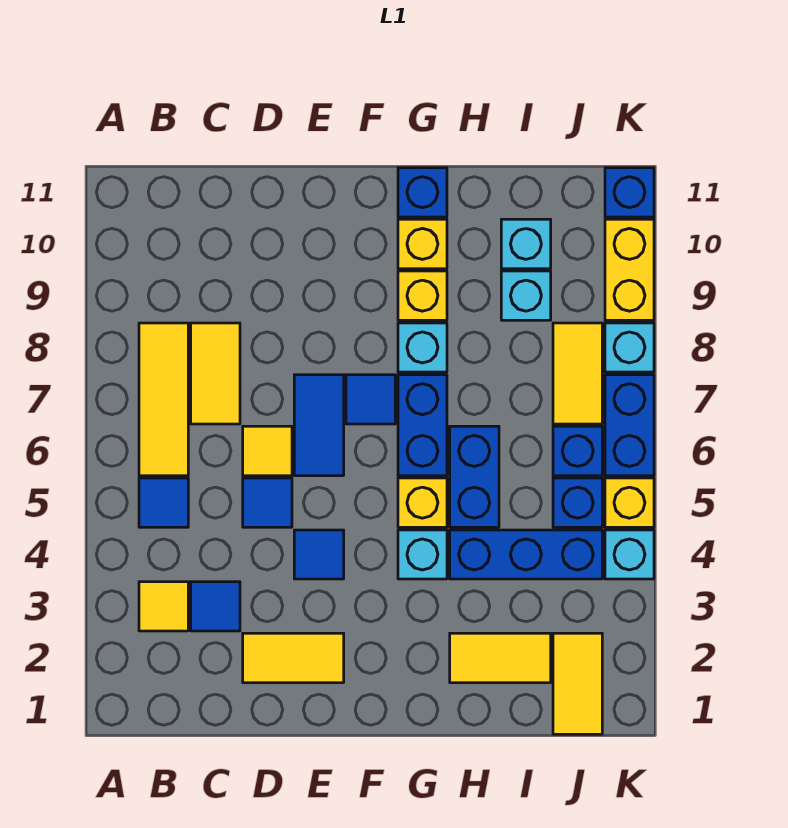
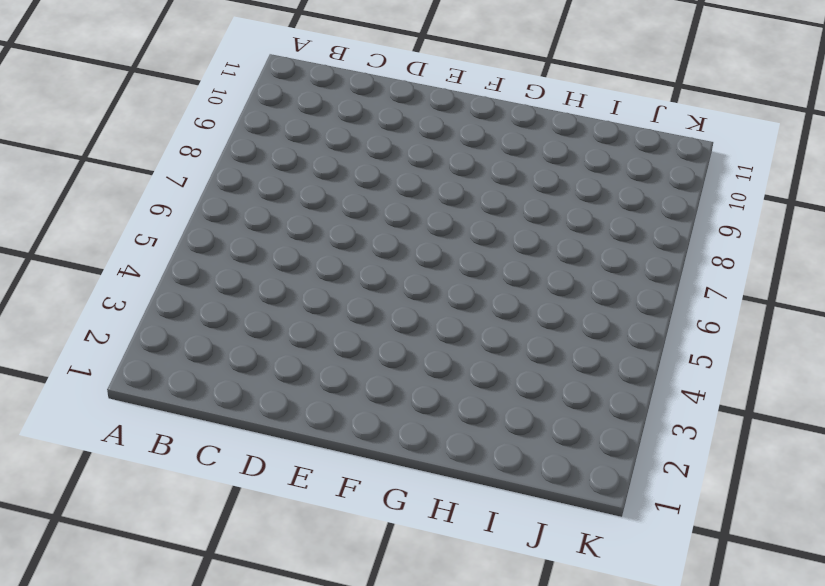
none -> yellow 1x1 tile [139,582,188,631]
none -> blue 1x1 tile [139,478,188,527]
none -> yellow 1x3 tile [139,323,188,476]
none -> blue 1x1 tile [191,582,240,631]

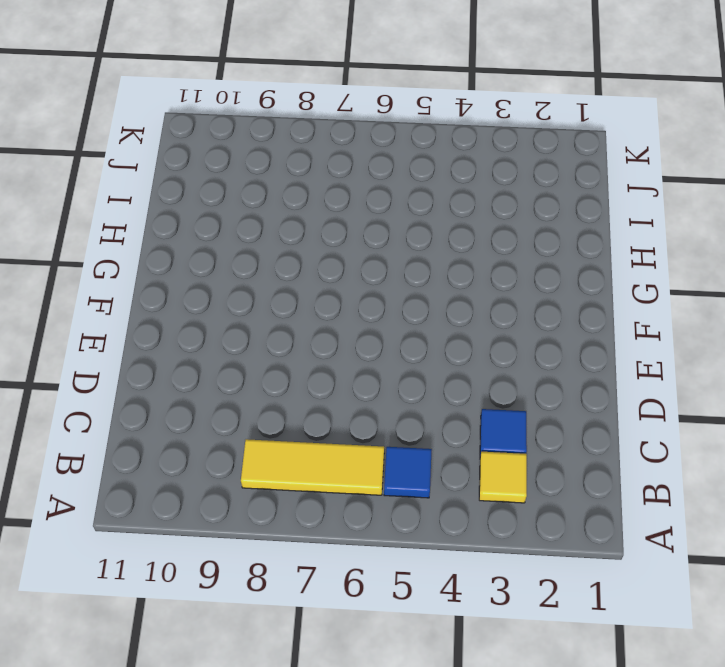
none -> yellow 1x2 tile [191,323,240,424]
none -> yellow 1x2 tile [243,633,344,683]
none -> blue 1x1 tile [243,478,292,527]
none -> yellow 1x1 tile [243,426,292,476]

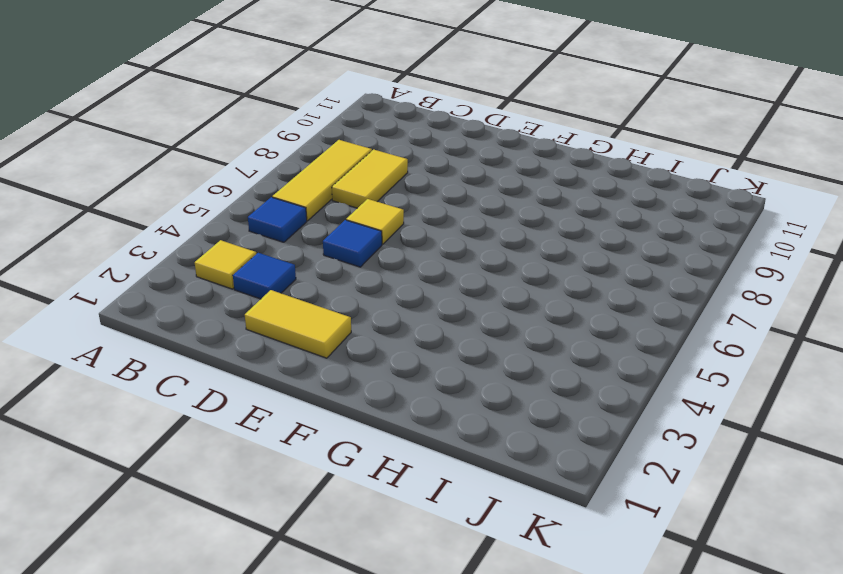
none -> blue 1x1 tile [294,530,344,579]
none -> blue 1x2 tile [294,375,344,476]
none -> blue 1x1 tile [346,375,395,424]
none -> cyan 1x1 brick [398,530,447,579]

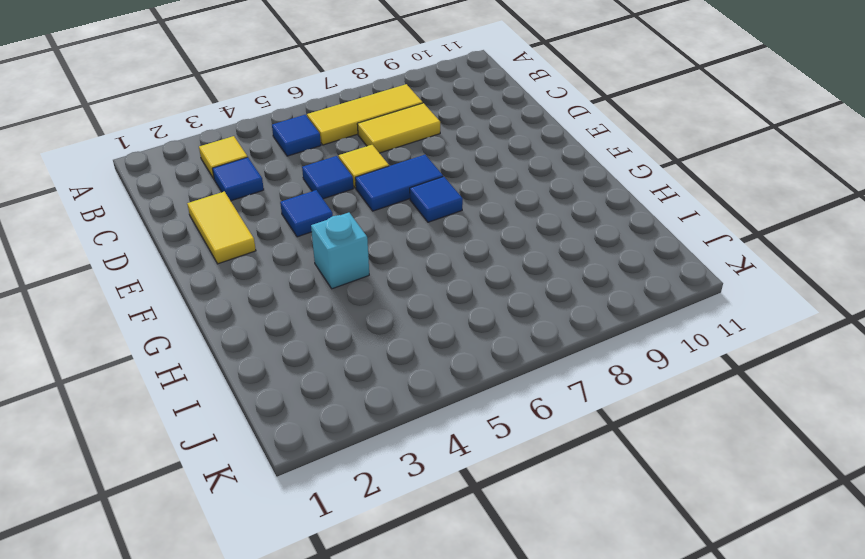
none -> yellow 1x1 brick [398,478,447,527]
none -> blue 1x2 brick [398,375,447,476]
none -> cyan 1x1 brick [398,323,447,372]
none -> yellow 1x1 brick [398,271,447,320]

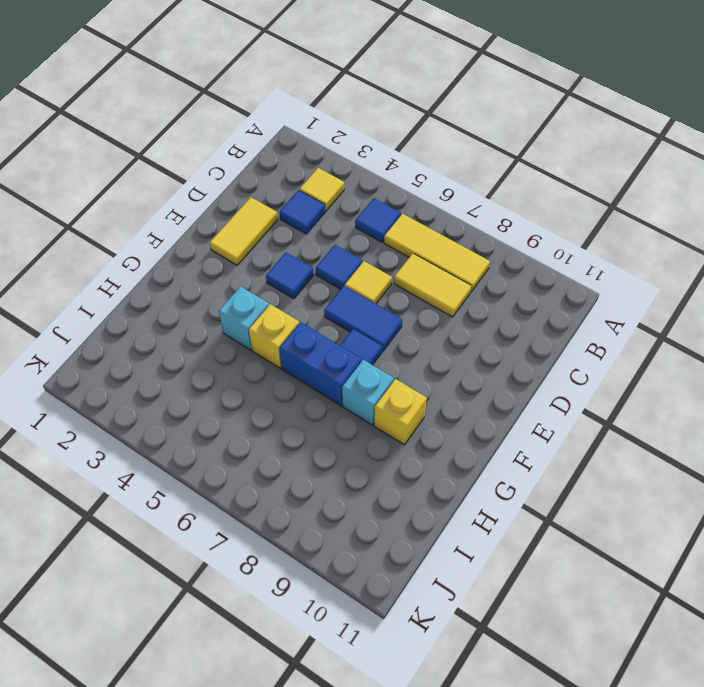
none -> yellow 1x1 brick [398,219,447,269]
none -> blue 1x1 brick [398,168,447,217]
none -> yellow 1x2 tile [450,633,551,683]
none -> blue 1x3 brick [450,530,602,579]

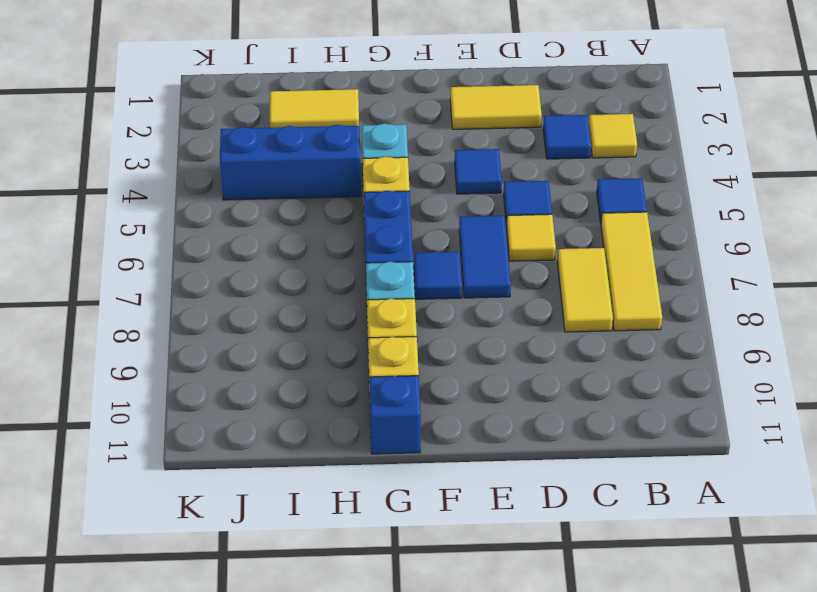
none -> blue 1x2 brick [450,426,499,527]
none -> cyan 1x1 brick [501,271,551,320]
none -> cyan 1x1 brick [501,219,551,269]
none -> yellow 1x2 tile [553,633,602,734]

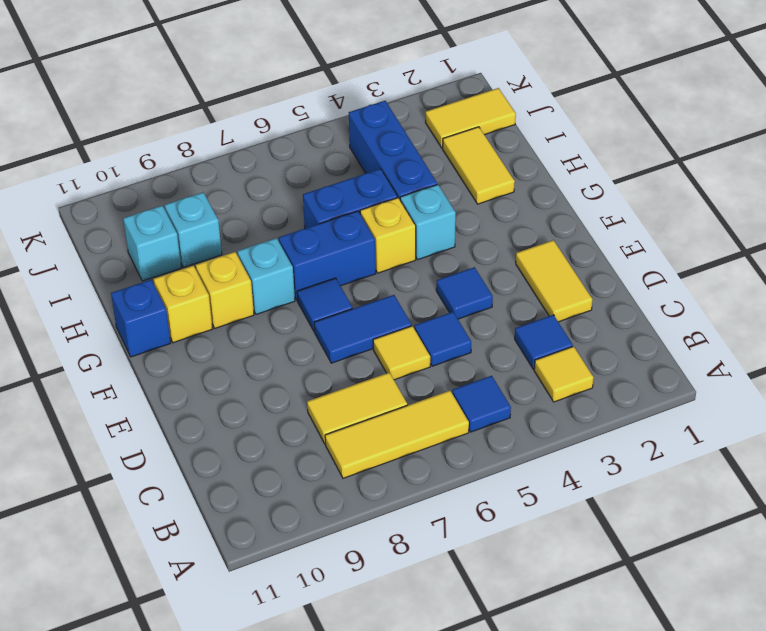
none -> blue 1x1 brick [553,478,602,527]
none -> blue 1x1 brick [553,426,602,476]
none -> yellow 1x2 tile [553,323,602,424]
none -> cyan 1x1 brick [605,530,654,579]

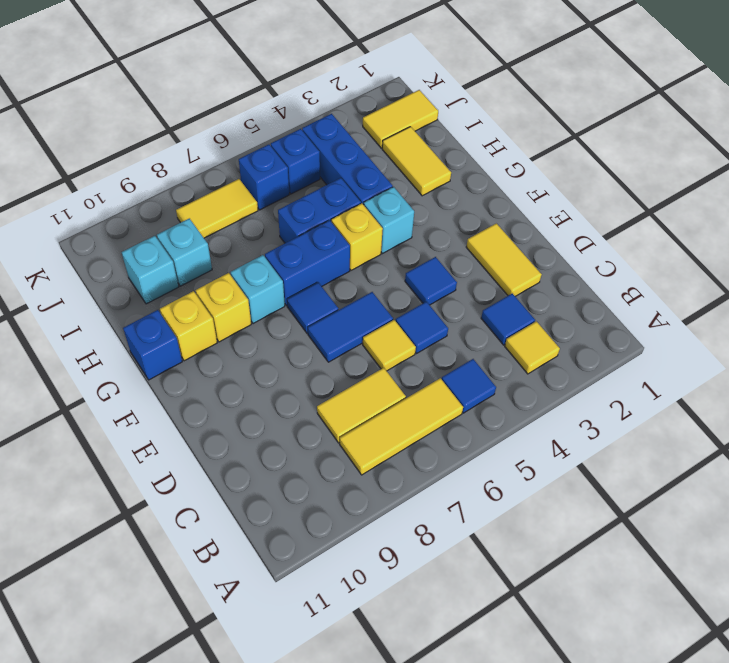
none -> cyan 1x1 brick [605,530,654,579]
none -> yellow 1x1 brick [605,478,654,527]
none -> blue 1x2 brick [605,375,654,476]
none -> cyan 1x1 brick [605,323,654,372]

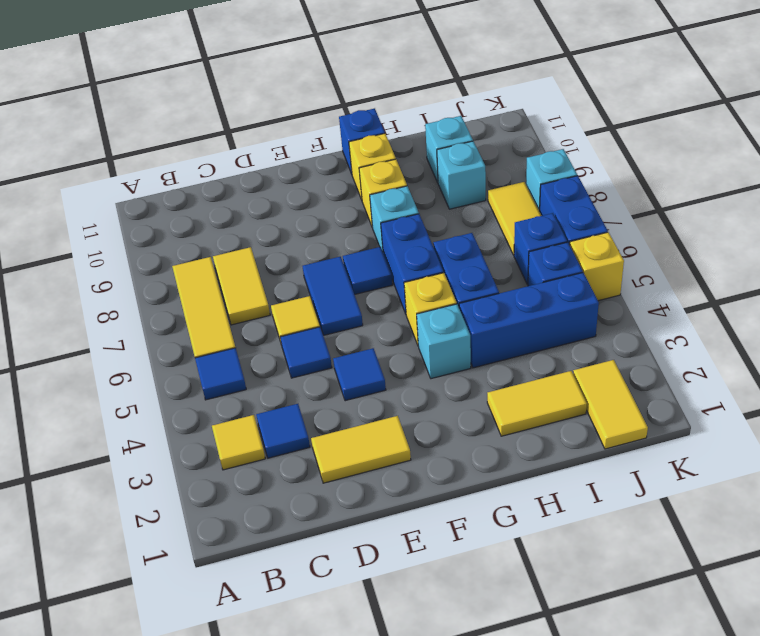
none -> cyan 1x1 brick [605,530,654,579]
none -> yellow 1x2 brick [605,219,654,320]
none -> blue 1x1 brick [605,168,654,217]

